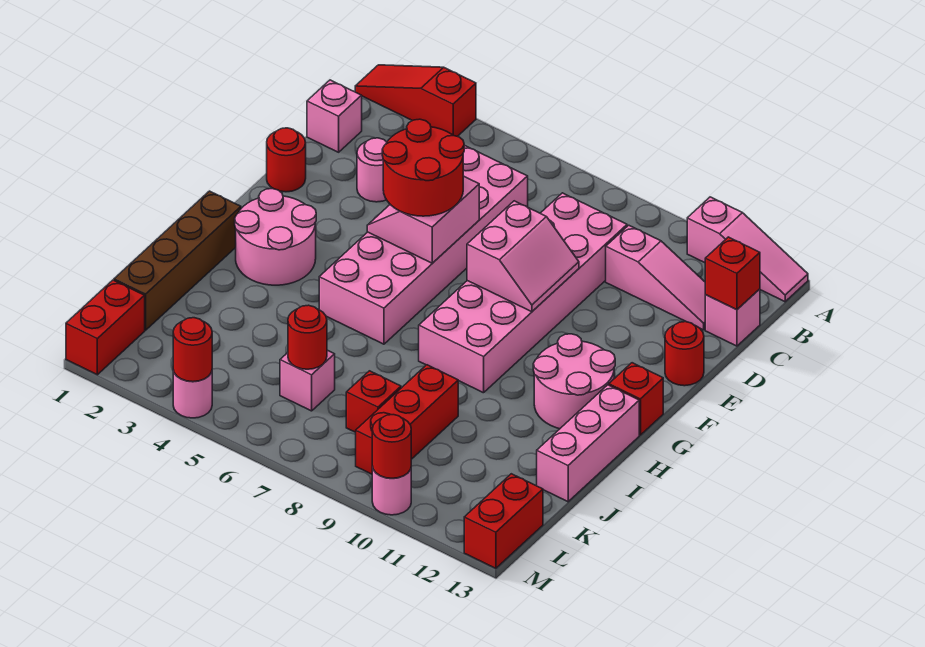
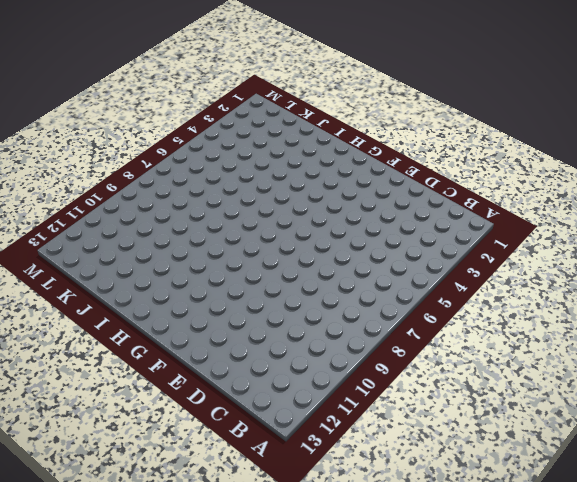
none -> red 1x3 slope [355,65,476,136]
none -> pink 1x3 slope [687,197,808,302]
none -> pink 1x1 brick [307,80,362,152]

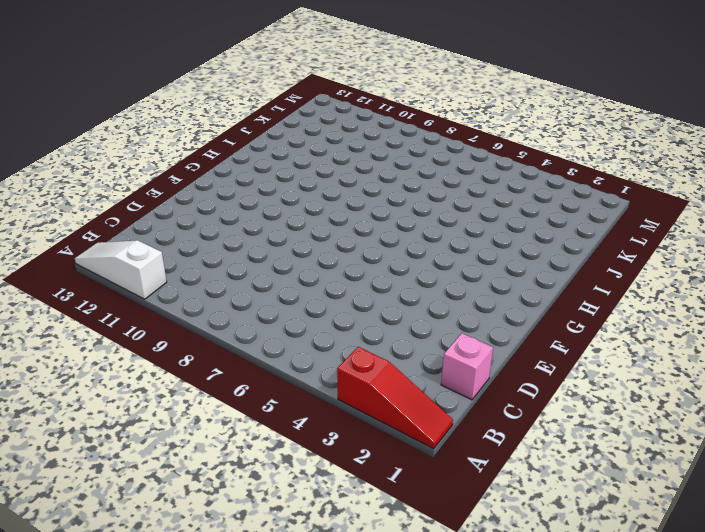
white 1x3 slope [75,240,167,299] -> pink 1x3 slope [687,197,808,302]
none -> pink 2x6 brick [319,145,528,344]
none -> pink 2x6 brick [419,193,627,393]
none -> pink 1x3 slope [606,225,706,330]

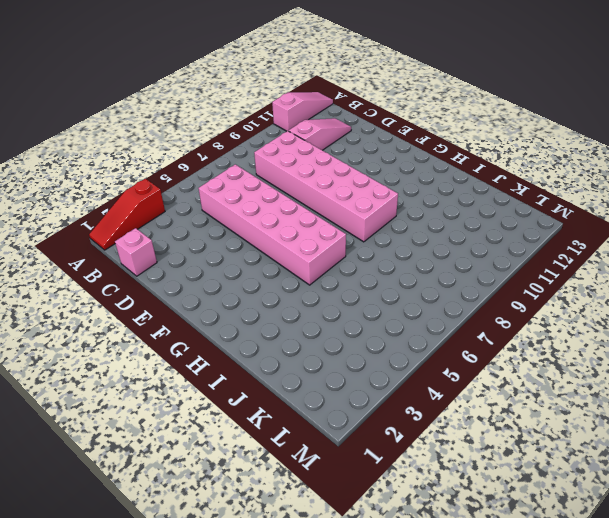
none -> pink 1x1 brick [705,289,760,346]
none -> pink 1x1 round brick [357,138,387,202]
none -> red 1x1 round brick [267,128,306,192]

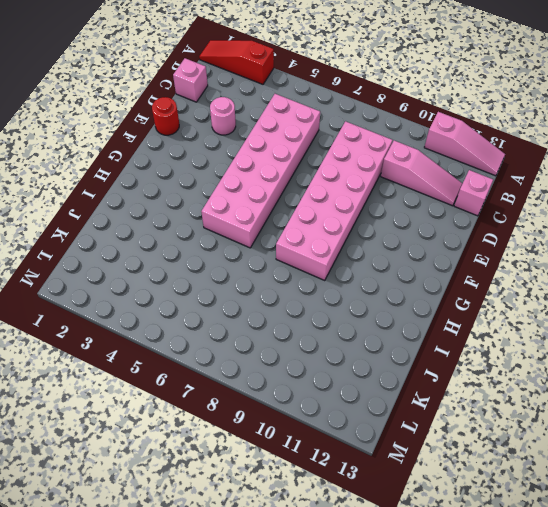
none -> red 1x1 round brick [665,322,704,386]
none -> pink 2x2 round brick [235,189,316,285]
none -> pink 2x2 round brick [533,334,615,429]

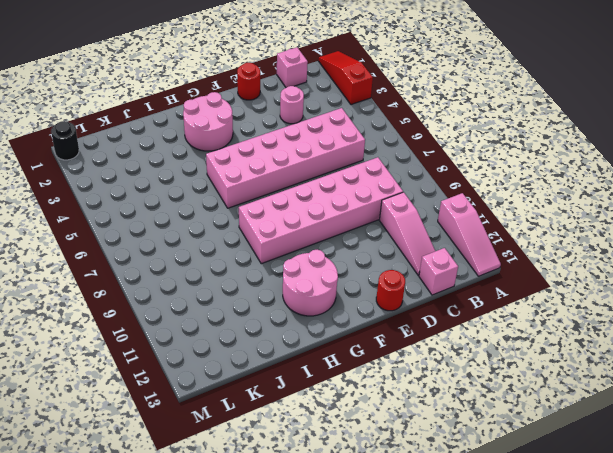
black 1x1 round brick [51,121,79,160] -> red 1x2 brick [66,280,145,375]
none -> red 1x1 brick [609,363,663,435]
none -> brown 1x4 brick [114,191,241,330]
none -> pink 1x3 brick [537,385,639,502]

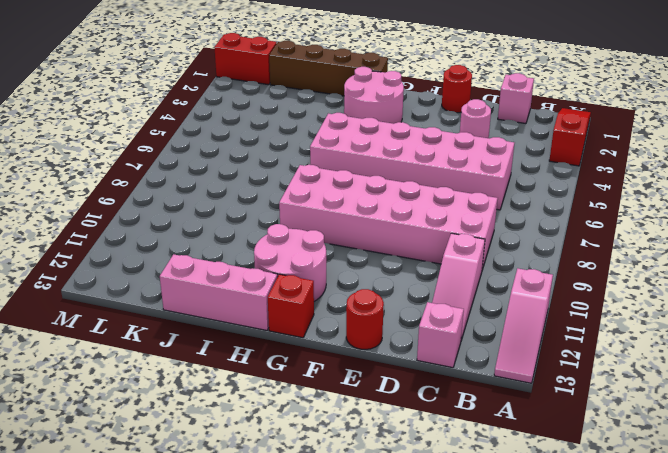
none -> red 1x3 brick [356,365,458,474]
none -> pink 1x1 brick [280,350,335,411]
none -> red 1x1 brick [346,371,401,432]

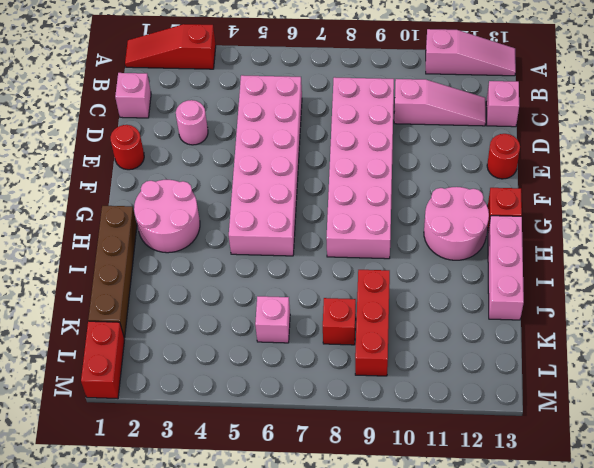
none -> red 1x2 brick [464,474,543,568]
none -> pink 1x1 round brick [173,370,212,418]
none -> pink 1x1 round brick [372,466,411,515]

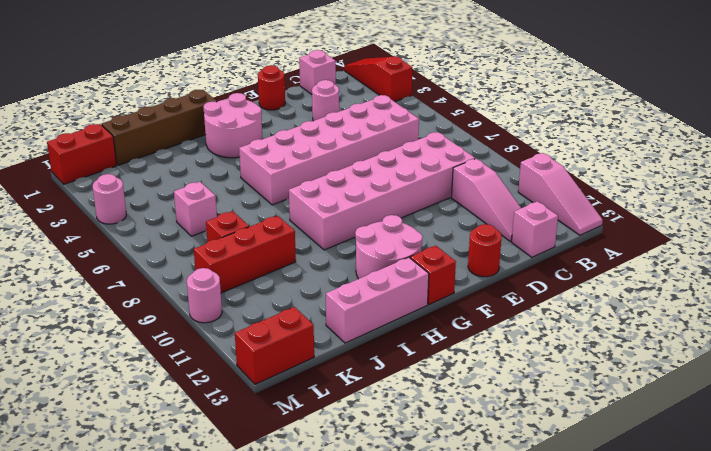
none -> red 1x1 brick [705,237,760,310]
none -> pink 2x2 slope [367,176,479,263]
none -> pink 2x2 slope [467,201,579,312]

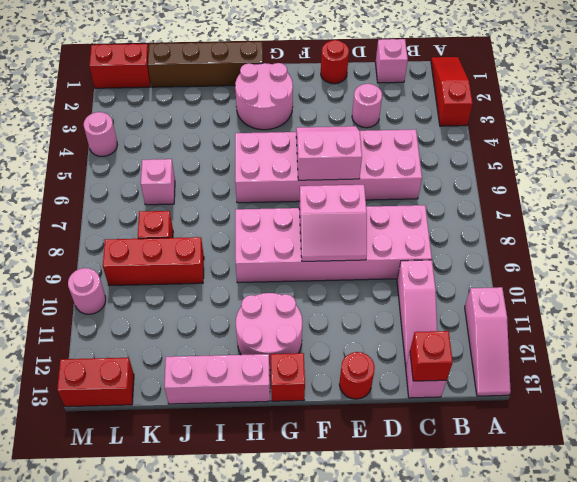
none -> red 1x1 round brick [288,305,327,369]
none -> red 1x1 round brick [173,318,212,382]
none -> red 1x1 round brick [372,415,411,478]

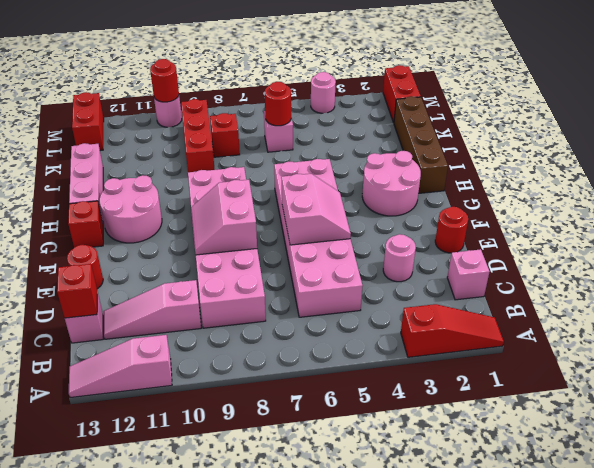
none -> red 1x1 round brick [173,318,212,382]
none -> red 2x2 round brick [382,119,464,216]

